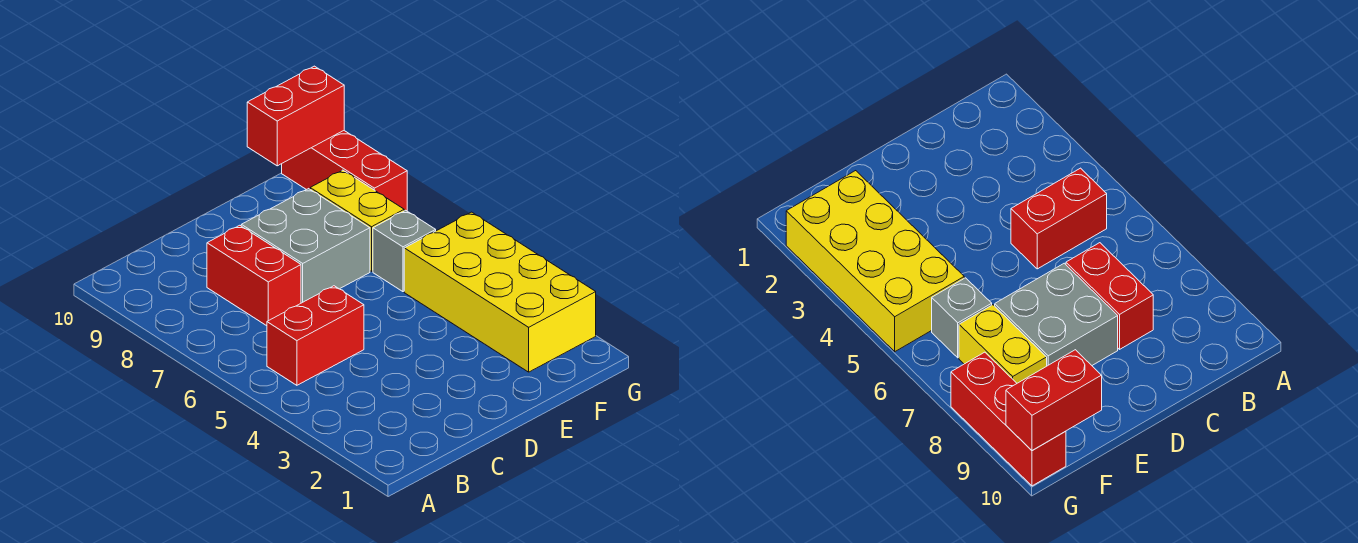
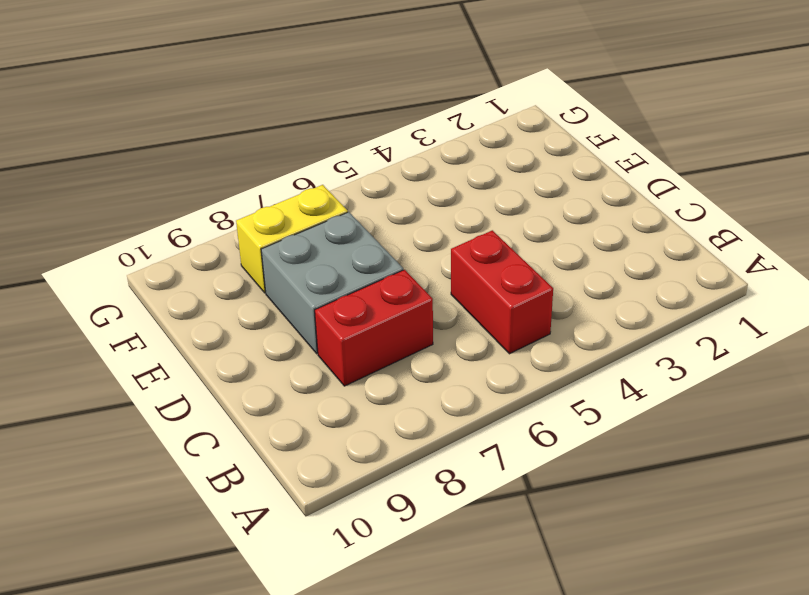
none -> yellow 2x4 brick [404,212,596,372]
none -> grey 1x1 brick [373,210,436,292]

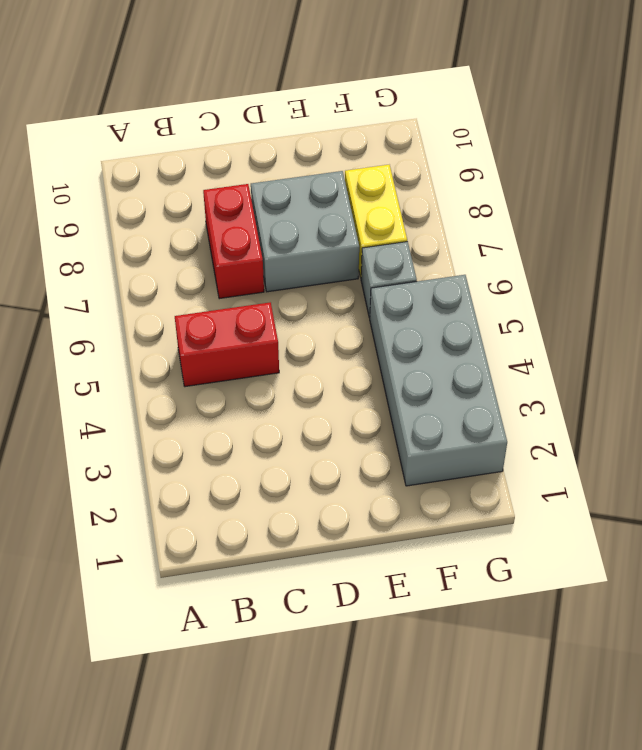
grey 2x4 brick [370,275,507,486] -> yellow 2x4 brick [404,212,596,372]
none -> red 1x3 brick [282,131,407,211]
none -> red 1x2 brick [247,66,344,166]

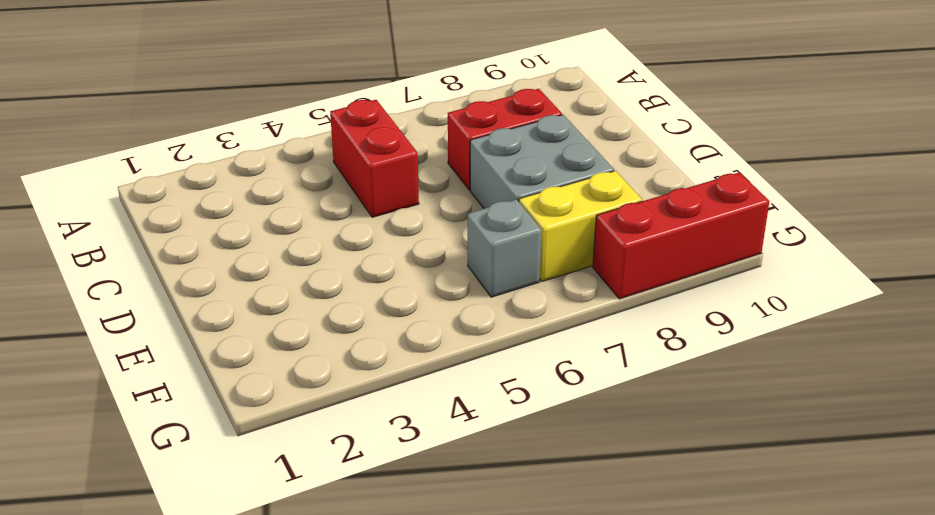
none -> yellow 2x4 brick [404,212,596,372]
none -> red 1x2 brick [247,66,344,166]

